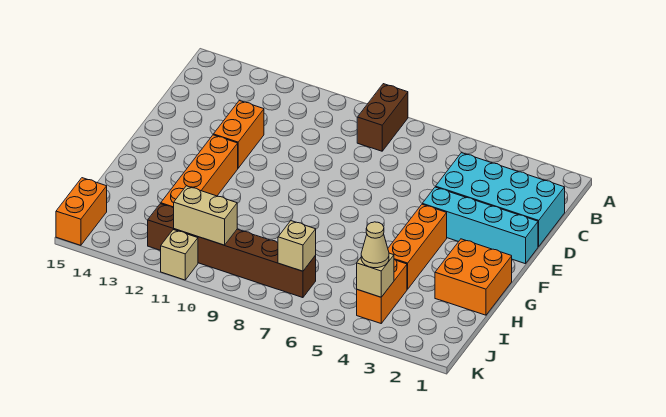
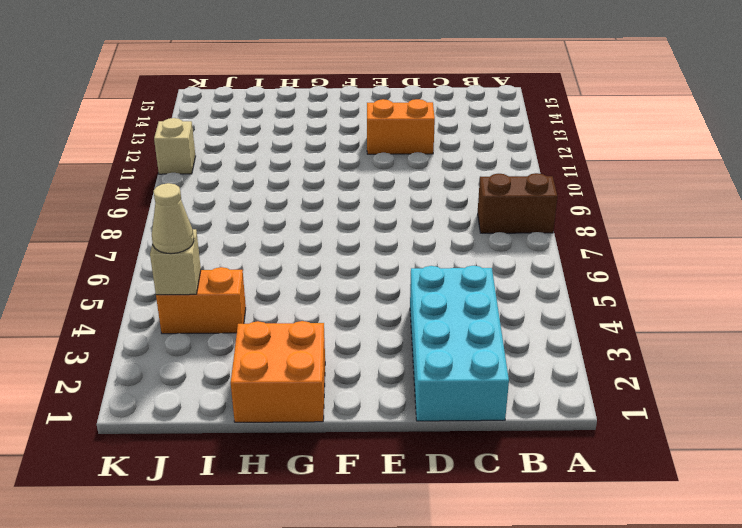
none -> cyan 1x4 brick [422,187,538,264]
none -> orange 1x3 brick [388,204,447,289]
none -> orange 1x4 brick [161,135,238,208]

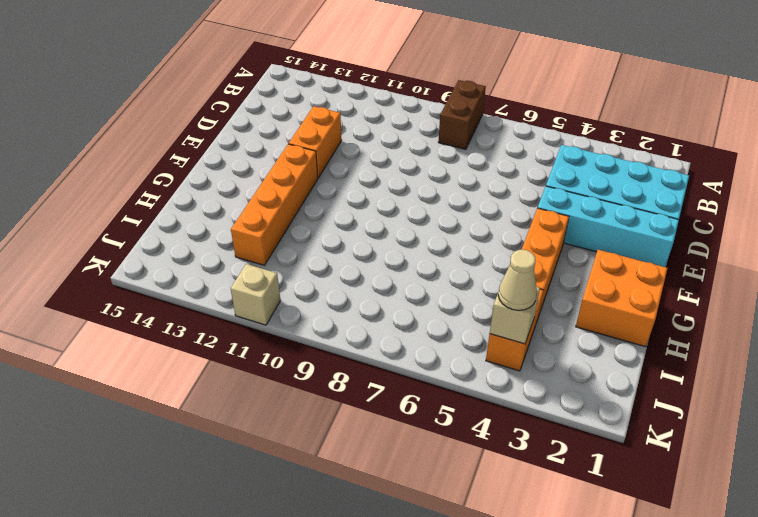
none -> brown 1x6 brick [148,204,316,298]
none -> orange 1x2 brick [56,178,107,245]
none -> tan 1x1 brick [278,221,316,271]

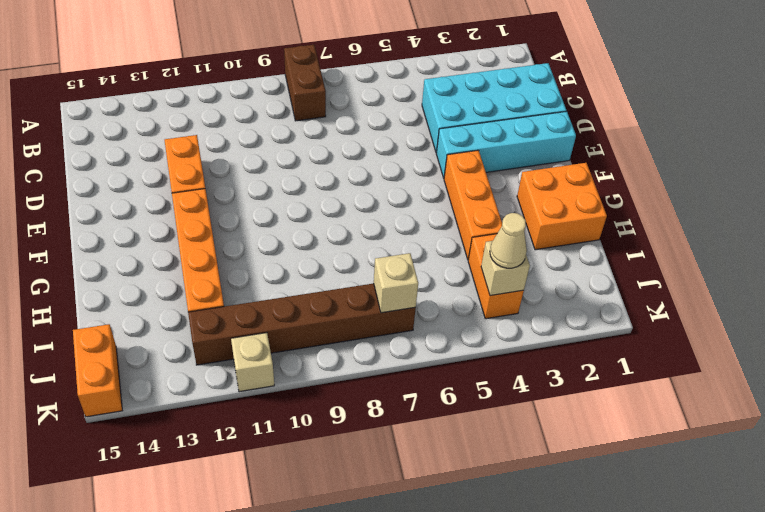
none -> tan 1x2 brick [174,186,237,245]

